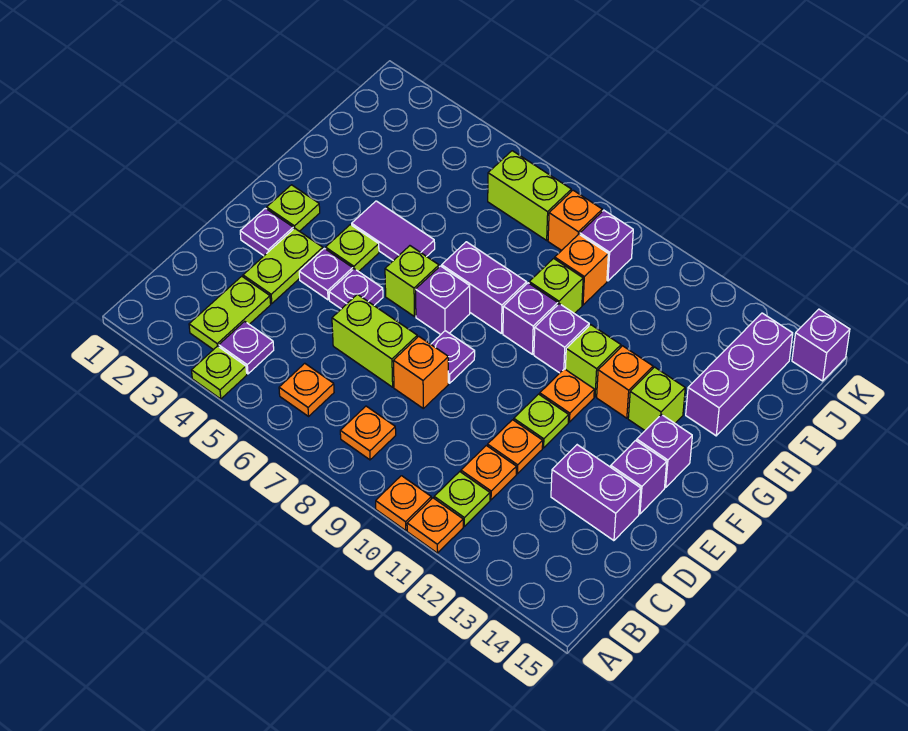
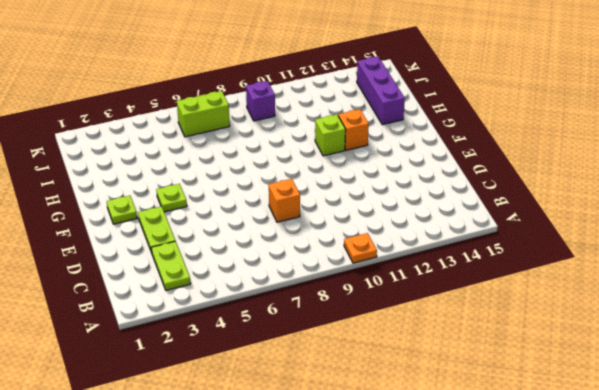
none -> lime 1x1 plate [192,346,247,399]
none -> orange 1x1 plate [407,498,463,553]
none -> purple 1x1 plate [219,321,274,374]
none -> orange 1x1 plate [279,363,334,416]

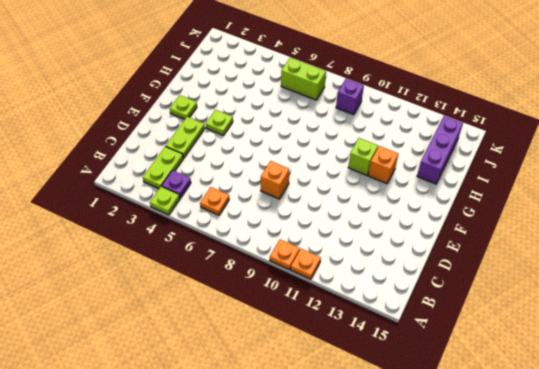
none -> orange 1x1 plate [340,406,396,460]
none -> lime 1x1 plate [434,472,490,526]
none -> orange 1x1 plate [461,445,516,500]
none -> lime 1x2 brick [332,294,417,387]

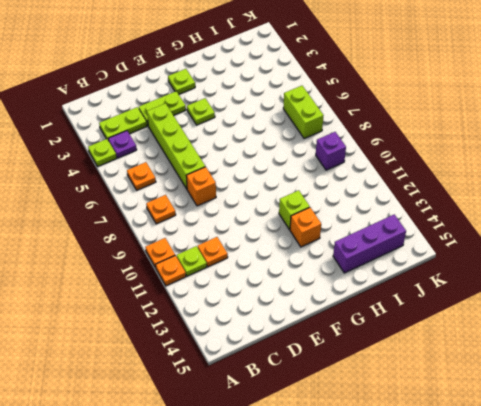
lime 1x4 brick [147,103,205,189] -> lime 1x2 brick [332,294,417,387]
none -> orange 1x1 plate [487,420,543,474]
none -> purple 1x2 brick [551,445,641,541]
none -> purple 1x1 plate [240,208,293,256]
none -> purple 1x1 plate [299,248,353,300]

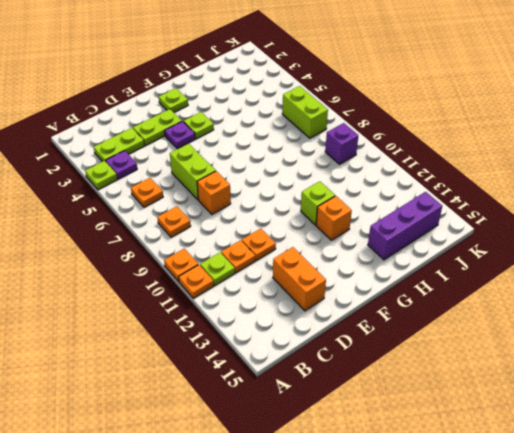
orange 1x2 brick [273,247,326,311] -> purple 1x2 brick [551,445,641,541]
none -> purple 1x1 plate [240,208,293,256]
none -> purple 1x1 plate [329,269,383,309]
none -> purple 1x1 plate [431,331,475,383]
none -> lime 1x1 plate [514,394,569,448]

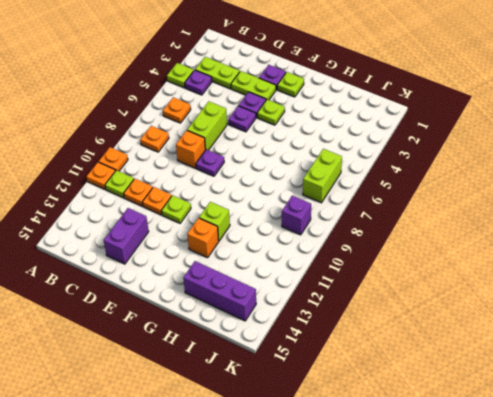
none -> purple 1x1 brick [611,441,667,514]
none -> lime 1x1 brick [385,246,439,316]
none -> purple 1x1 brick [416,266,470,335]
none -> orange 1x1 plate [540,369,594,422]

